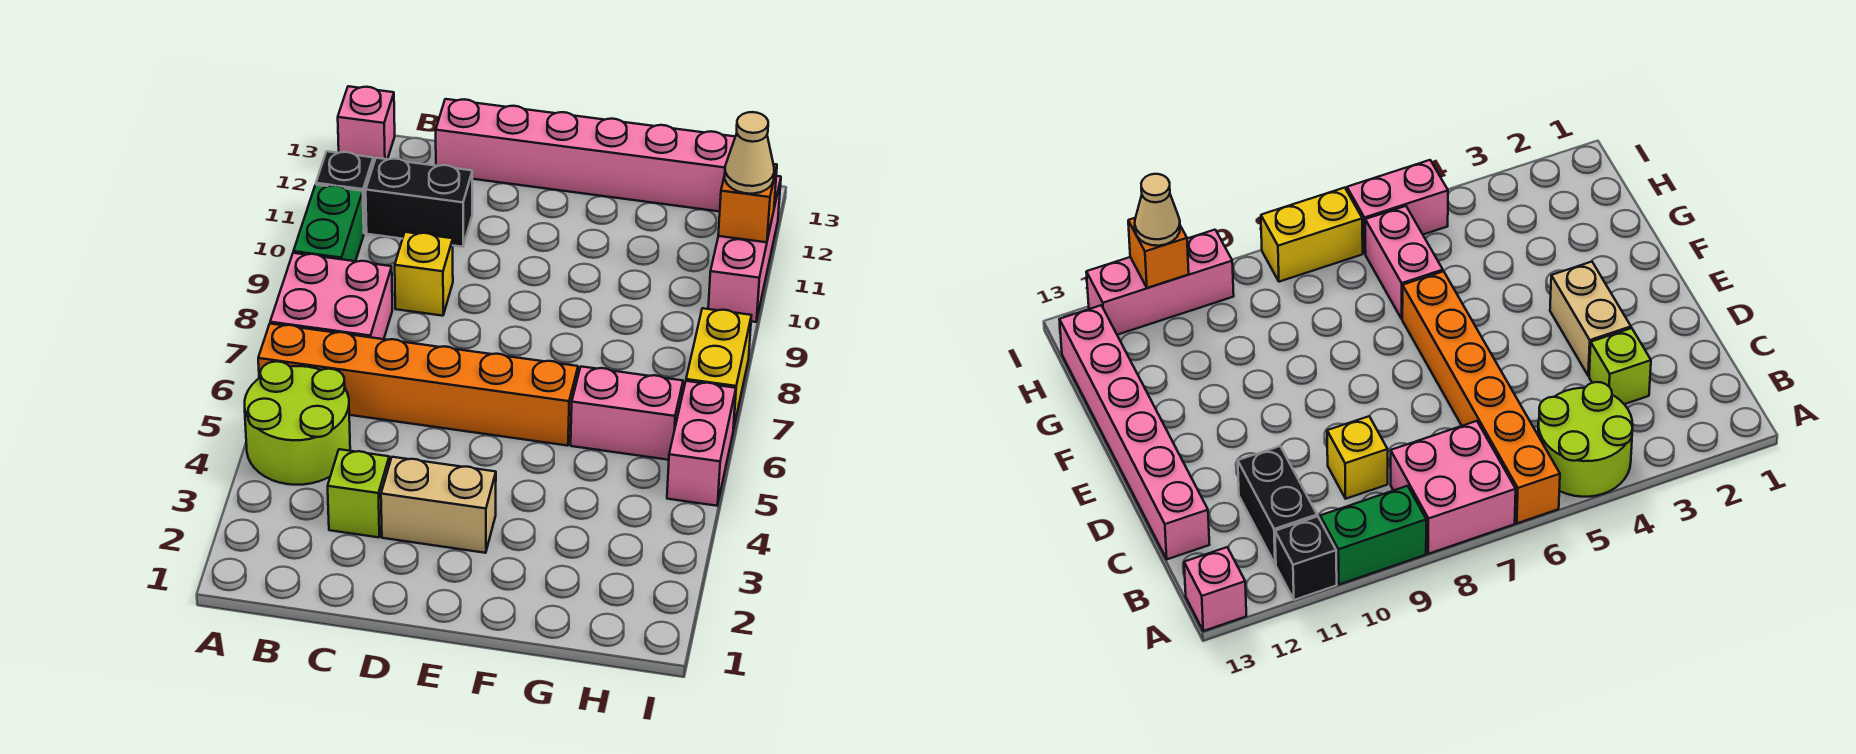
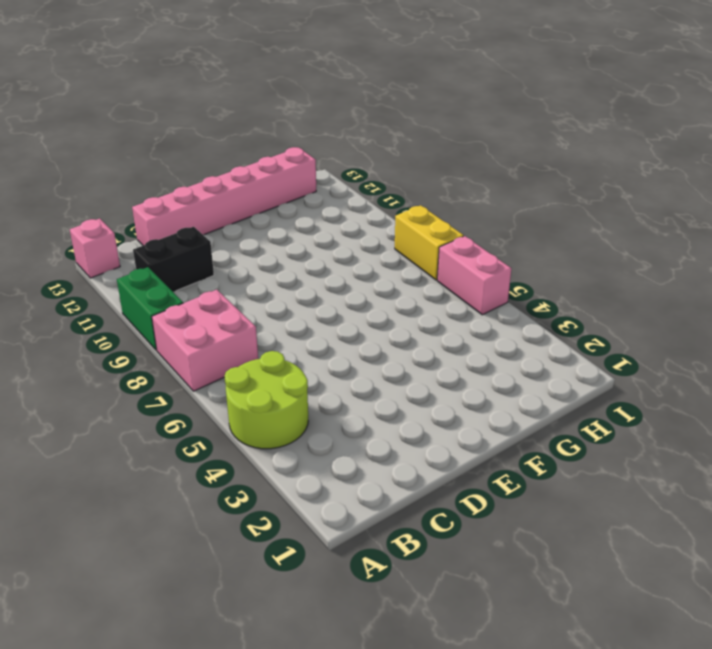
none -> orange 1x6 brick [258,324,578,446]
none -> black 1x1 brick [316,151,373,232]
none -> lime 1x1 brick [328,449,389,537]

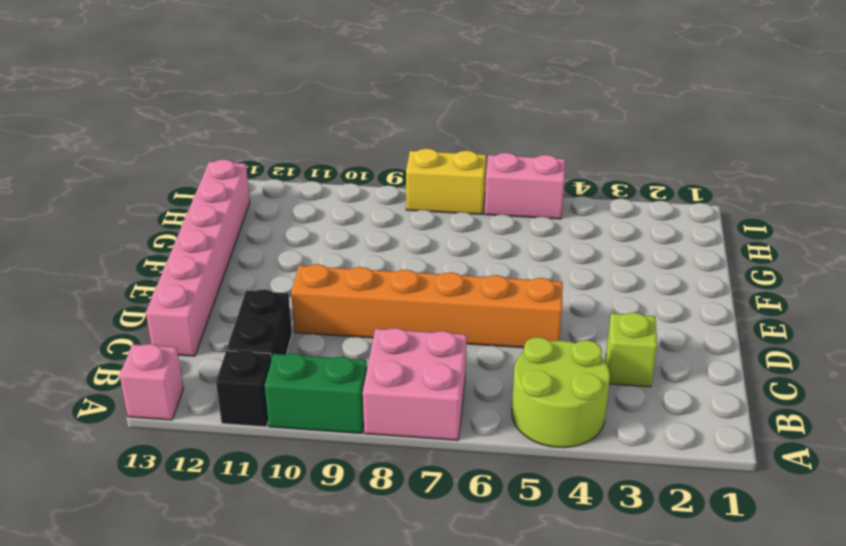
orange 1x6 brick [291,264,563,348] -> orange 1x6 brick turned to [258,324,578,446]
none -> yellow 1x1 brick [395,232,453,316]
none -> tan 1x2 brick [381,457,496,553]
none -> pink 1x2 brick [571,367,683,460]

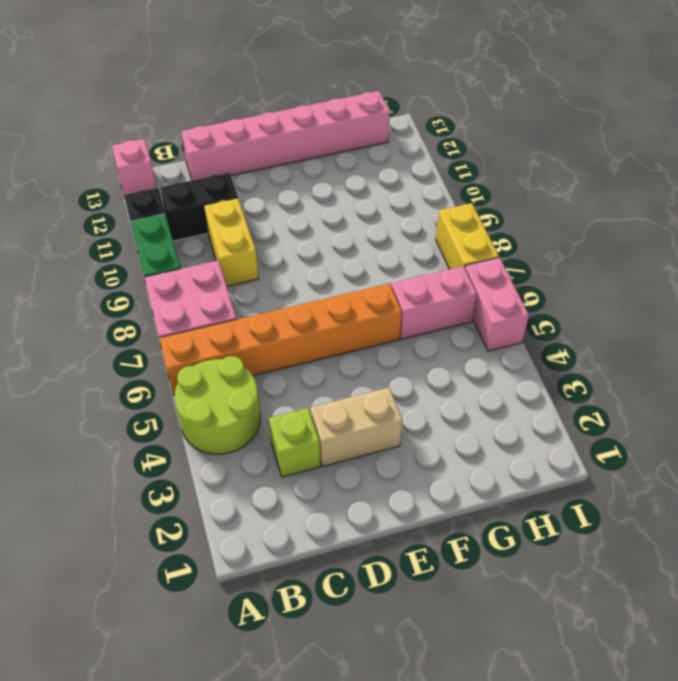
yellow 1x2 brick [204,198,259,286] -> yellow 1x1 brick [395,232,453,316]
none -> pink 1x3 brick [708,176,781,322]
none -> orange 1x1 brick [718,164,777,242]
none -> tan 1x1 cone [725,112,774,194]

